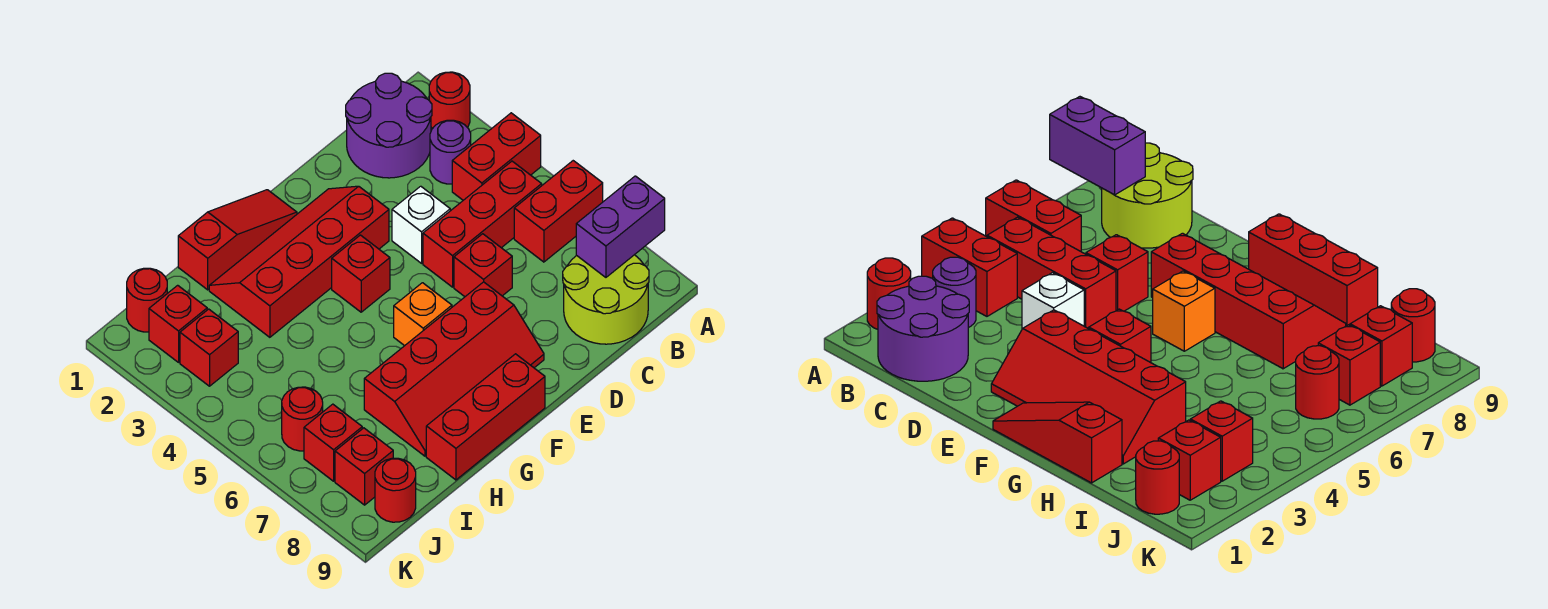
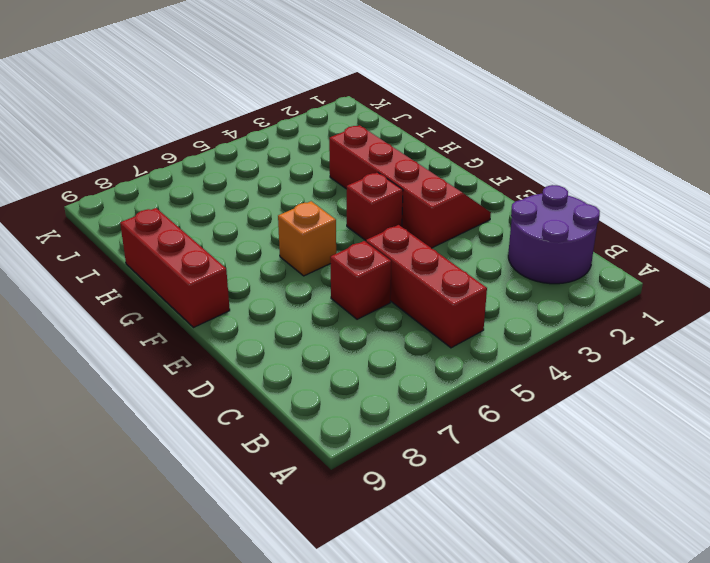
none -> red 1x1 round brick [429,72,470,129]
none -> red 1x2 brick [452,113,541,200]
none -> red 1x2 brick [514,161,603,262]

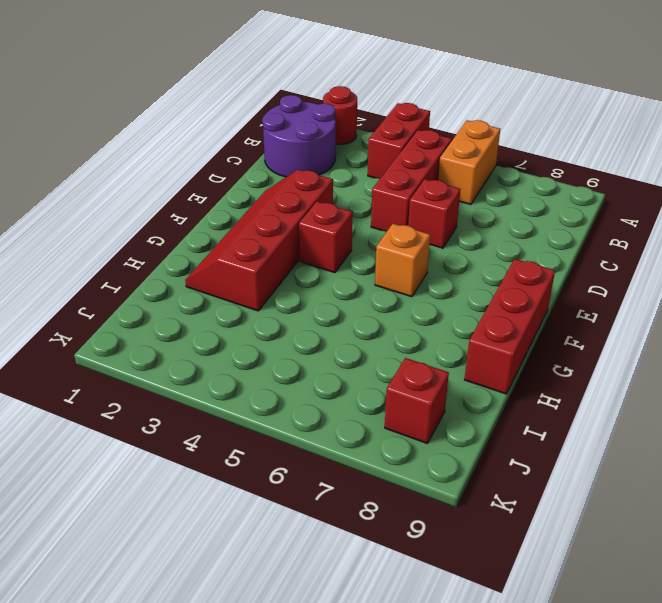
orange 1x2 brick [438,120,500,205] -> red 1x2 brick [514,161,603,262]
none -> purple 1x1 round brick [430,120,471,184]
none -> lime 2x2 round brick [563,255,649,344]
none -> white 1x1 brick [392,186,450,263]

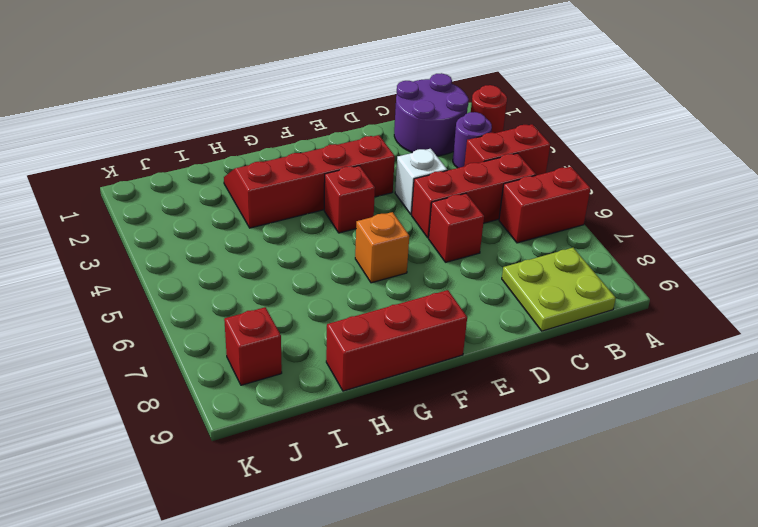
lime 2x2 plate [502,248,616,331] -> lime 2x2 round brick [563,255,649,344]
none -> red 2x4 slope [364,282,544,456]
none -> red 1x3 slope [178,190,297,290]
none -> red 1x1 round brick [127,268,167,332]

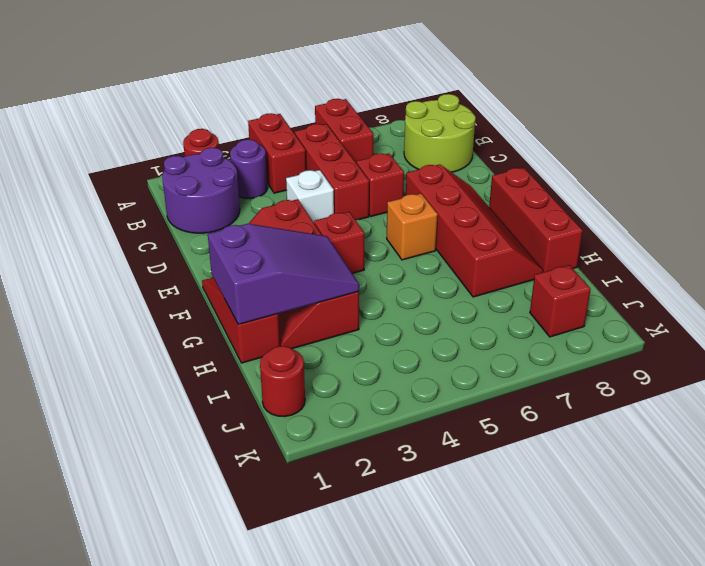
purple 2x3 slope [208,224,359,324] -> none
none -> red 1x1 brick [149,285,207,362]
none -> red 1x1 brick [180,309,238,386]
none -> red 1x1 round brick [282,387,323,451]

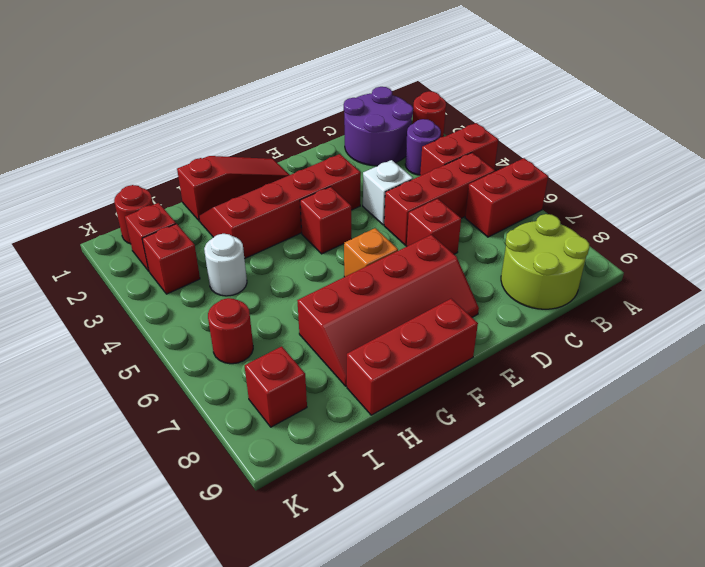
white 1x1 round brick [204,234,247,296] -> none
none -> red 1x1 brick [304,404,362,481]
none -> red 1x1 round brick [375,458,416,522]
none -> purple 1x2 brick [576,176,665,277]

